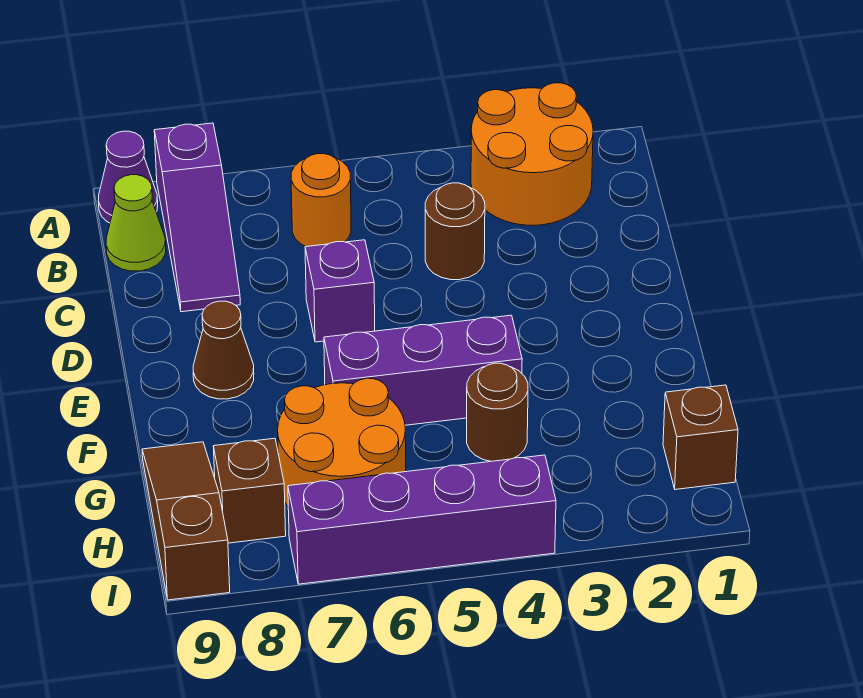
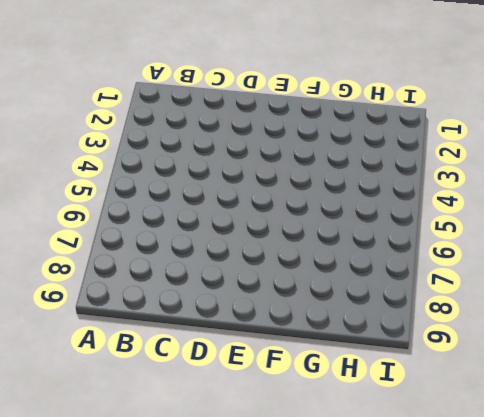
none -> orange 2x2 round brick [471,83,593,226]
none -> purple 1x3 slope [154,123,240,312]
none -> purple 1x1 cone [98,131,158,223]

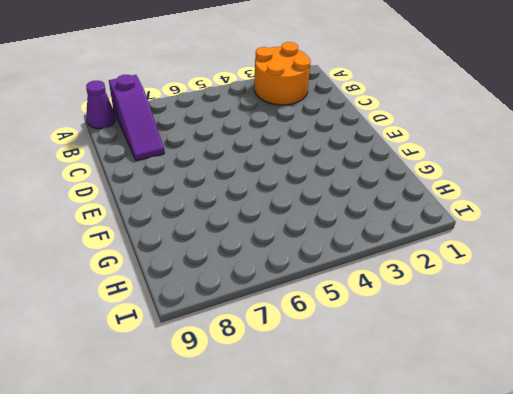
none -> orange 1x1 round brick [291,154,351,247]
none -> lime 1x1 cone [106,175,166,271]
none -> brown 1x1 round brick [425,183,485,280]

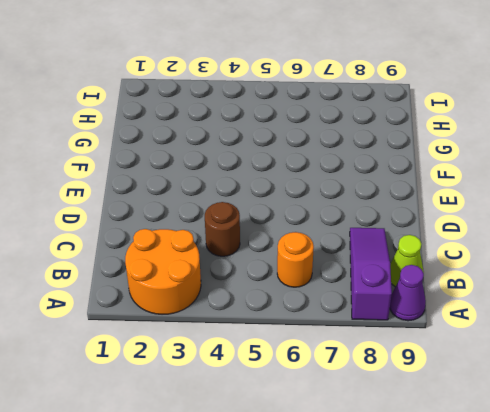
none -> purple 1x1 brick [305,240,375,342]
none -> brown 1x1 cone [193,301,254,399]
none -> purple 1x3 brick [324,315,522,425]

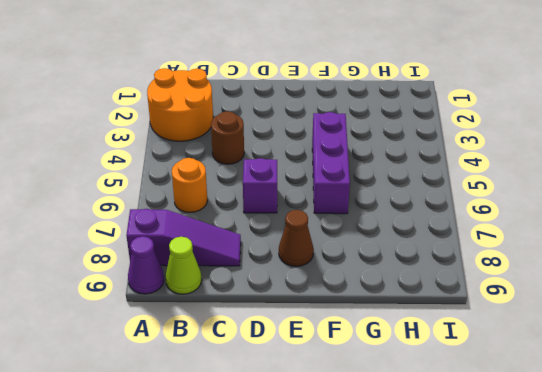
none -> brown 1x1 round brick [467,363,528,461]
none -> orange 2x2 round brick [278,378,406,506]
none -> brown 1x3 slope [142,442,230,600]

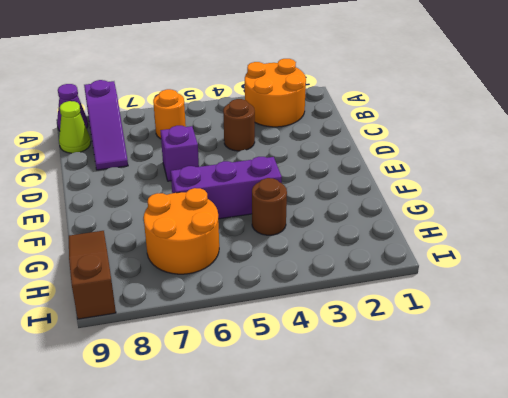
none -> brown 1x1 cone [193,301,254,399]
none -> brown 1x1 brick [663,385,738,490]
none -> brown 1x1 brick [213,438,286,543]

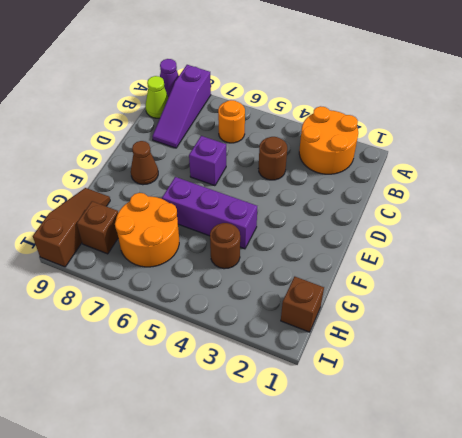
none -> purple 1x4 brick [288,455,556,584]

